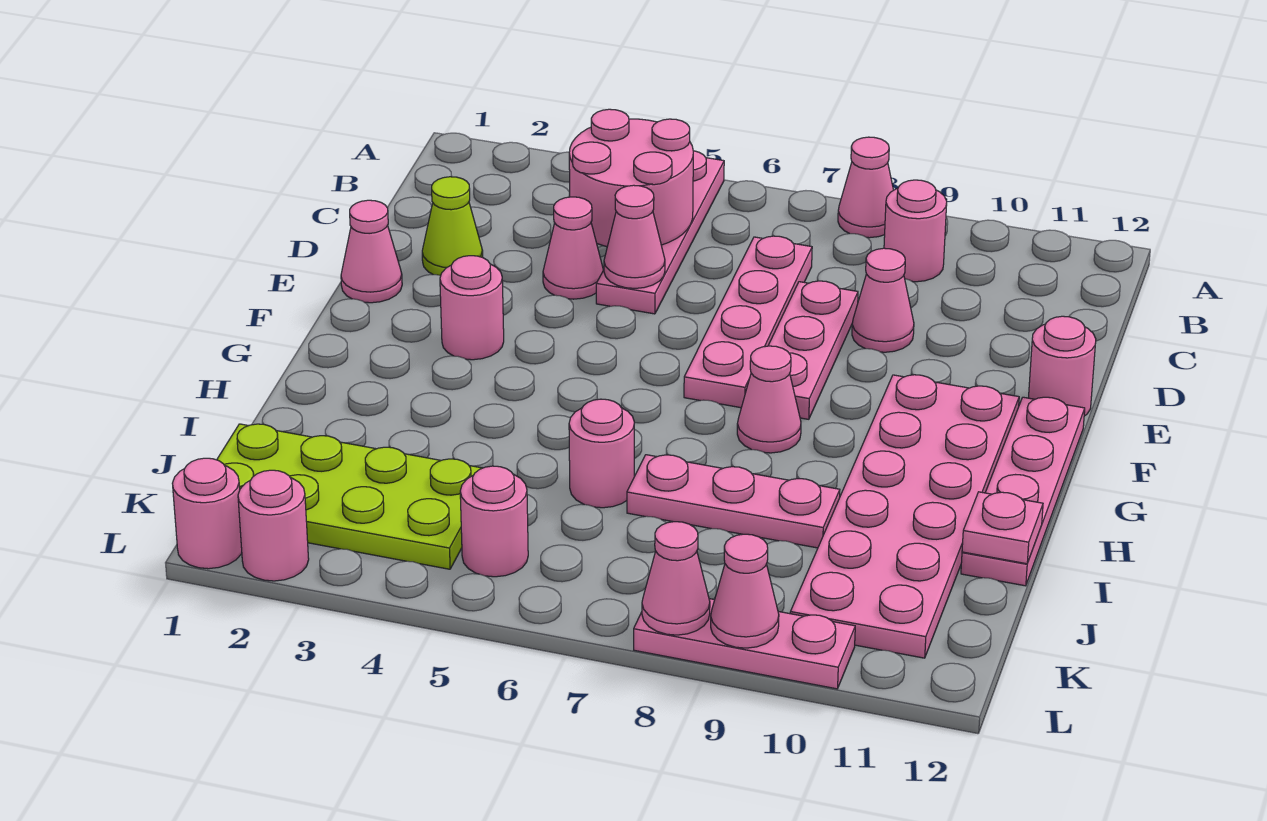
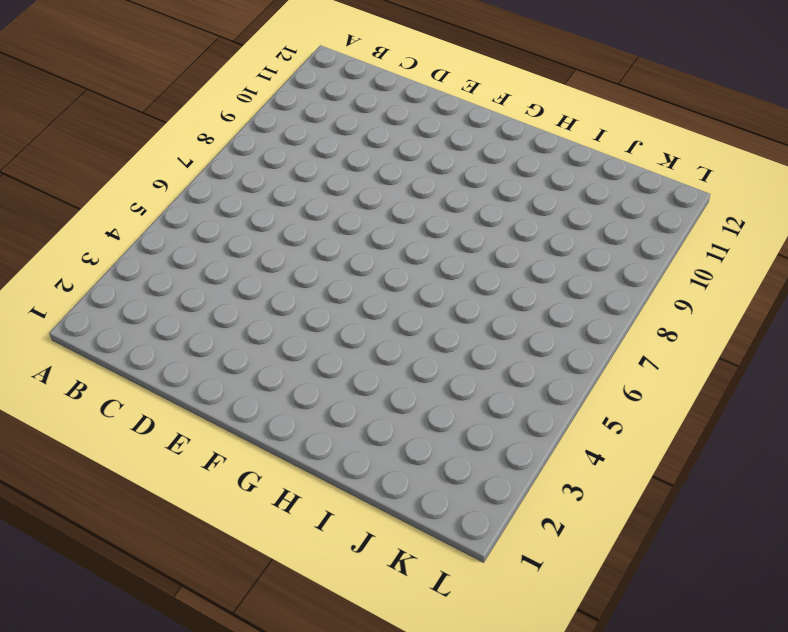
none -> pink 1x4 plate [596,151,724,314]
none -> pink 1x1 cone [838,137,893,238]
none -> pink 1x1 round brick [884,180,947,282]

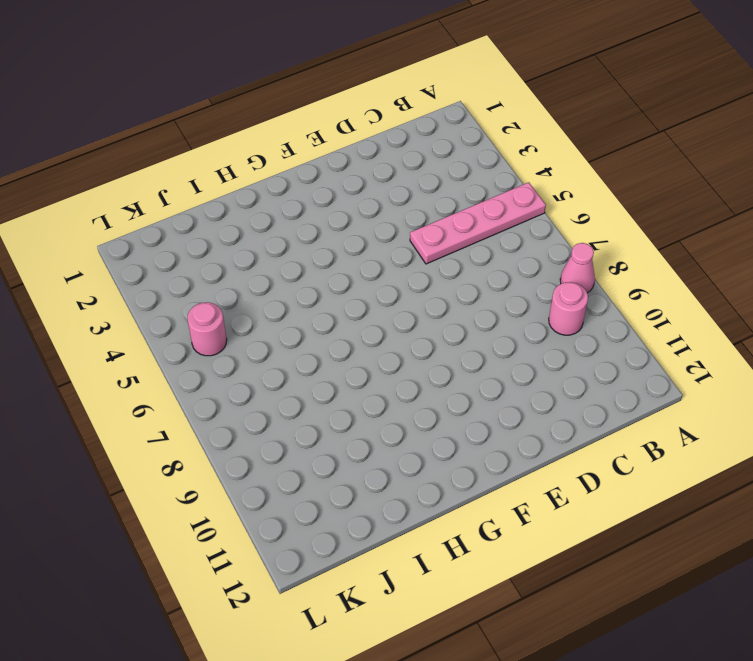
none -> pink 1x4 plate [684,236,812,408]
none -> lime 1x1 cone [422,177,483,276]
none -> pink 1x1 cone [543,197,603,299]

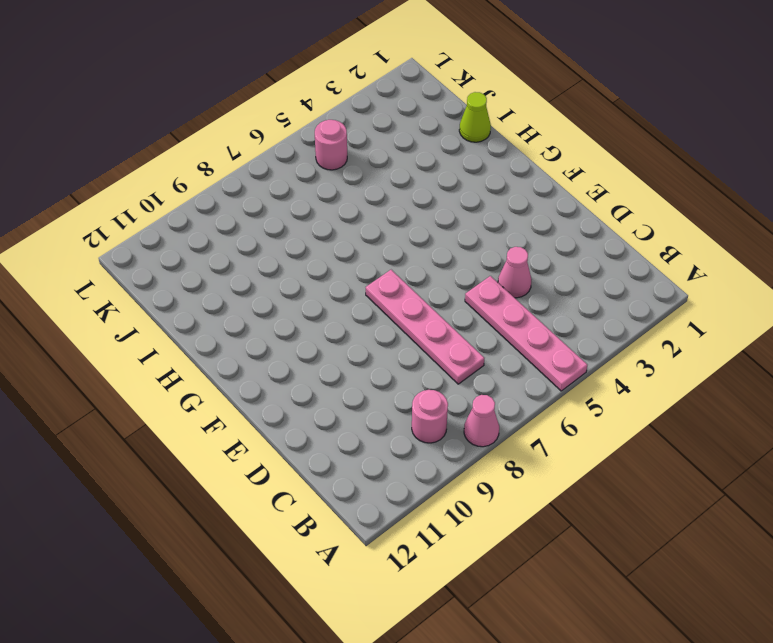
lime 1x1 cone [459,92,491,142] -> lime 1x1 cone moved to [422,177,483,276]
none -> pink 1x3 plate [768,281,858,419]
none -> pink 1x1 cone [852,248,914,352]
none -> pink 1x1 cone [341,200,402,303]

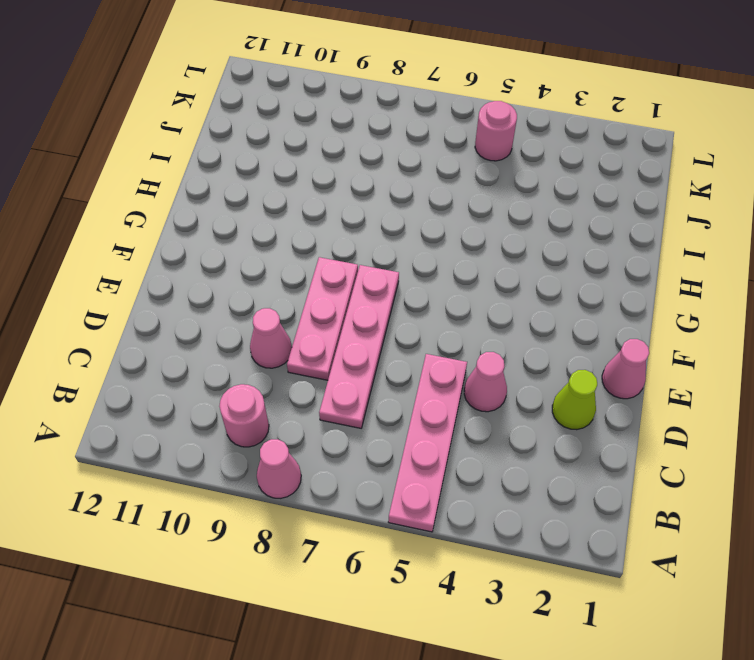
none -> pink 1x1 round brick [1028,316,1096,416]
none -> pink 1x1 round brick [440,256,504,360]
none -> pink 2x6 plate [790,375,1019,658]

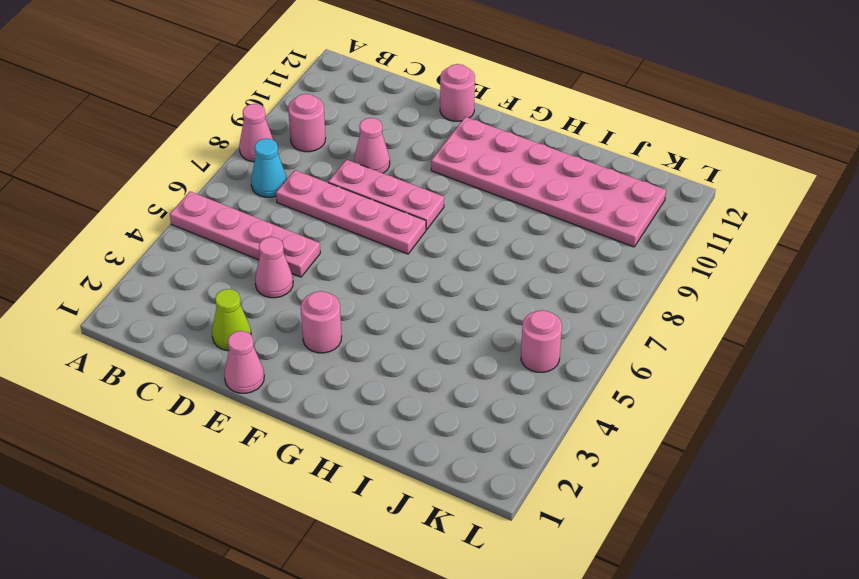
cyan 1x1 cone [251,139,287,197] -> none
none -> pink 1x4 plate [961,397,1085,586]
none -> pink 1x1 cone [737,346,801,453]
none -> pink 1x1 round brick [569,399,634,508]

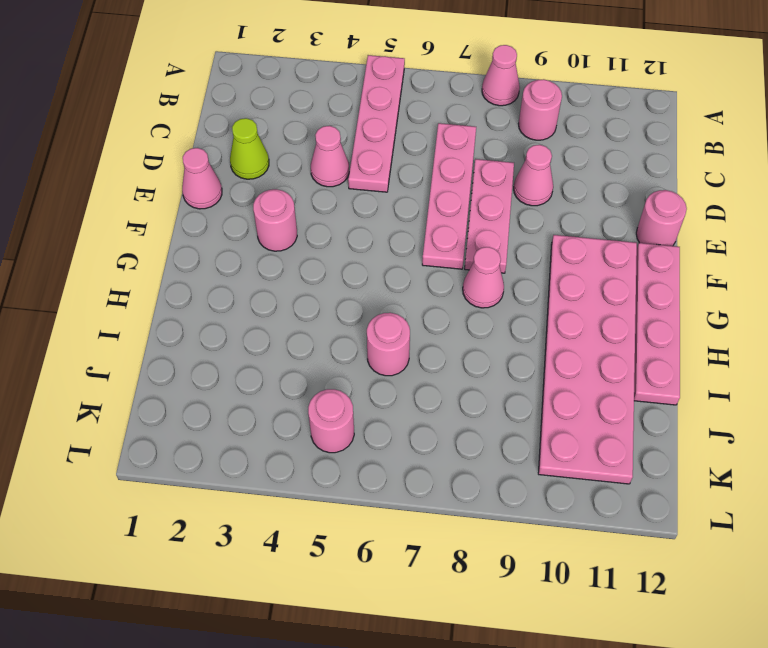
none -> pink 1x3 plate [627,455,840,548]
none -> lime 2x4 plate [217,424,482,569]
none -> pink 1x1 round brick [172,458,242,569]

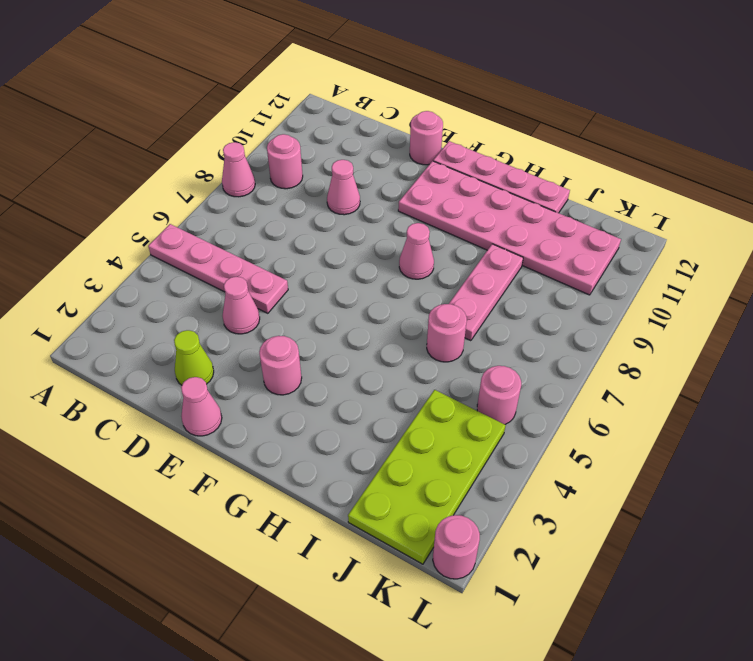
none -> pink 1x4 plate [684,236,812,408]
none -> pink 1x3 plate [768,281,858,419]
none -> pink 1x1 round brick [238,470,309,581]

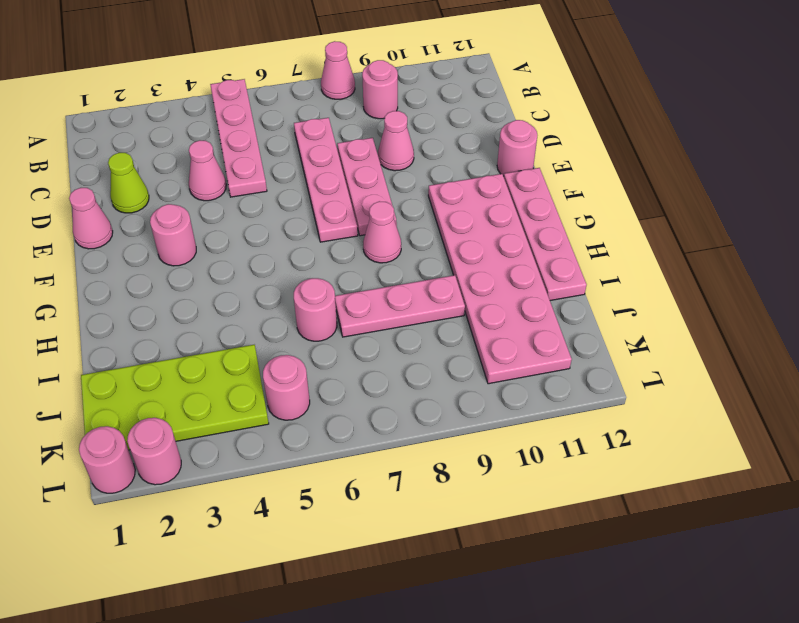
none -> pink 1x3 plate [634,599,855,689]
none -> pink 2x2 round brick [569,109,693,247]
none -> pink 1x1 cone [604,185,665,288]

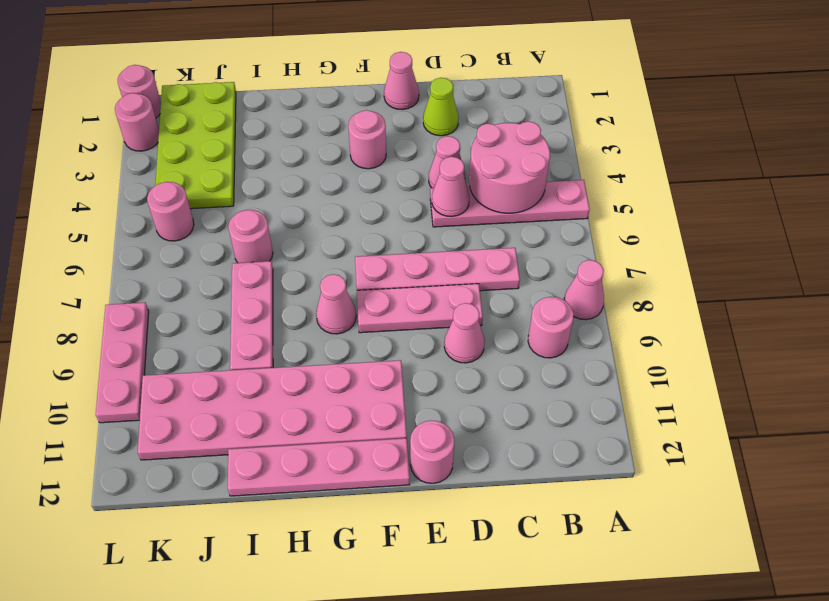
none -> pink 1x1 plate [962,492,1043,564]
none -> pink 1x1 cone [642,522,710,635]
none -> pink 1x1 cone [711,534,779,648]

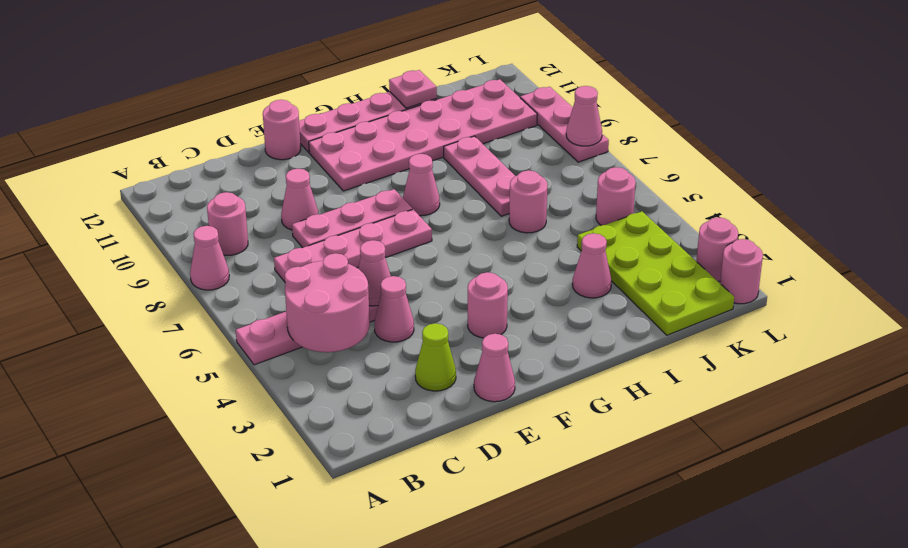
pink 1x1 cone [572,233,611,298] -> pink 1x1 cone moved to [711,534,779,648]

